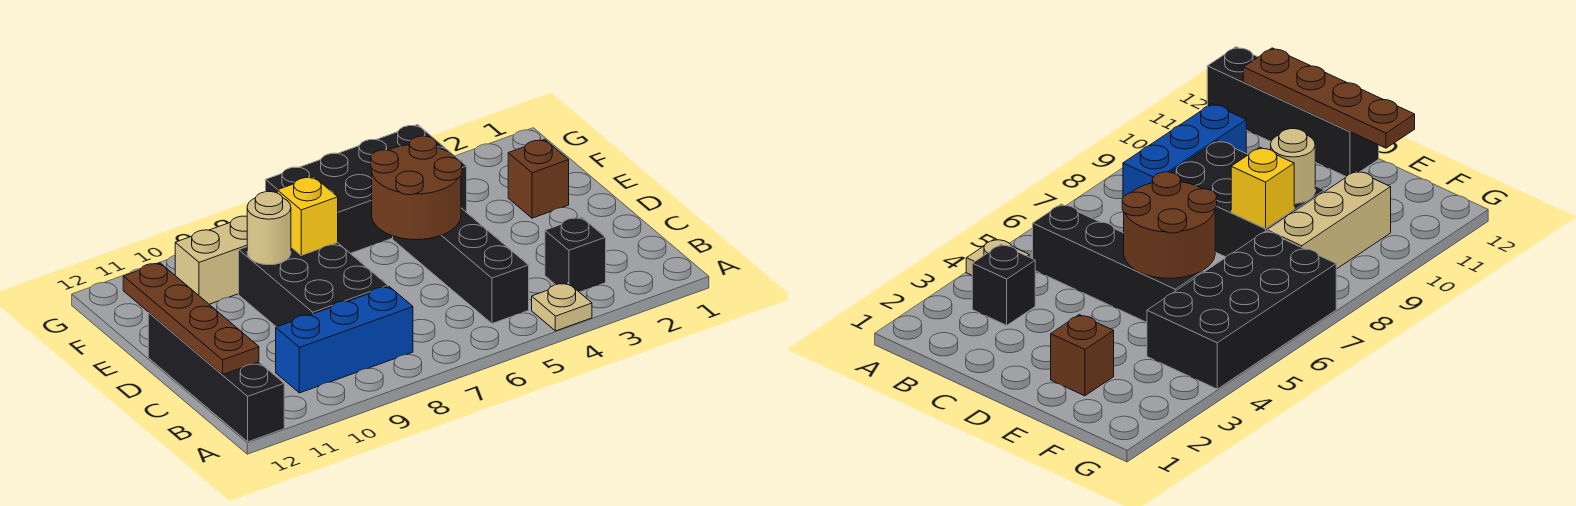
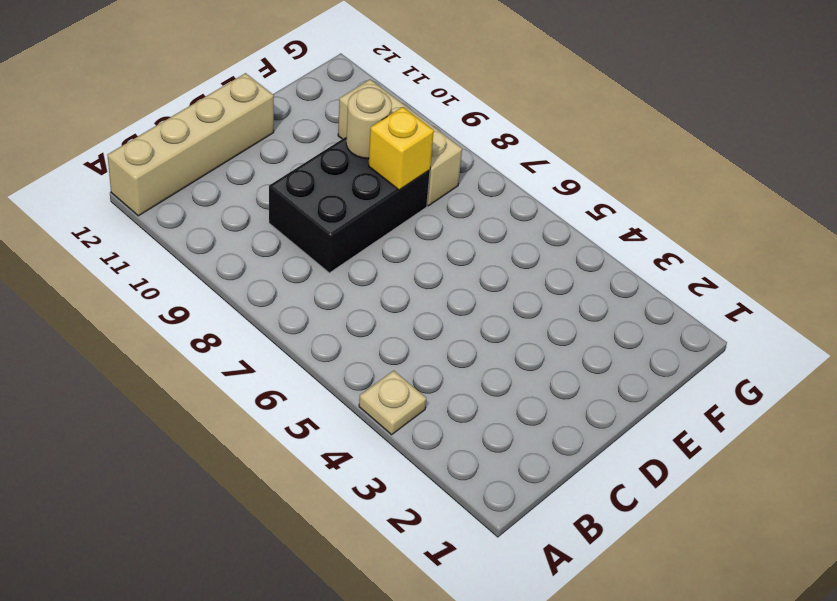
tan 1x4 brick [107,73,274,216] -> black 1x4 brick [148,313,284,442]
none -> black 1x1 brick [545,217,606,292]
none -> black 1x4 brick [393,208,529,324]
none -> blue 1x3 brick [276,287,413,393]

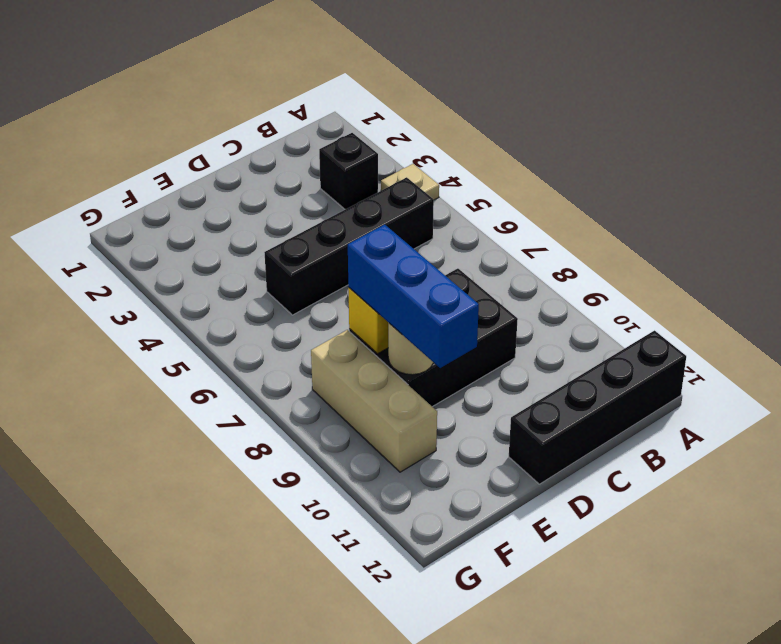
blue 1x3 brick [348,225,479,368] -> blue 1x3 brick moved to [276,287,413,393]
none -> brown 1x1 brick [508,140,569,218]
none -> black 2x4 brick [266,125,467,253]
none -> brown 1x4 plate [123,263,259,375]

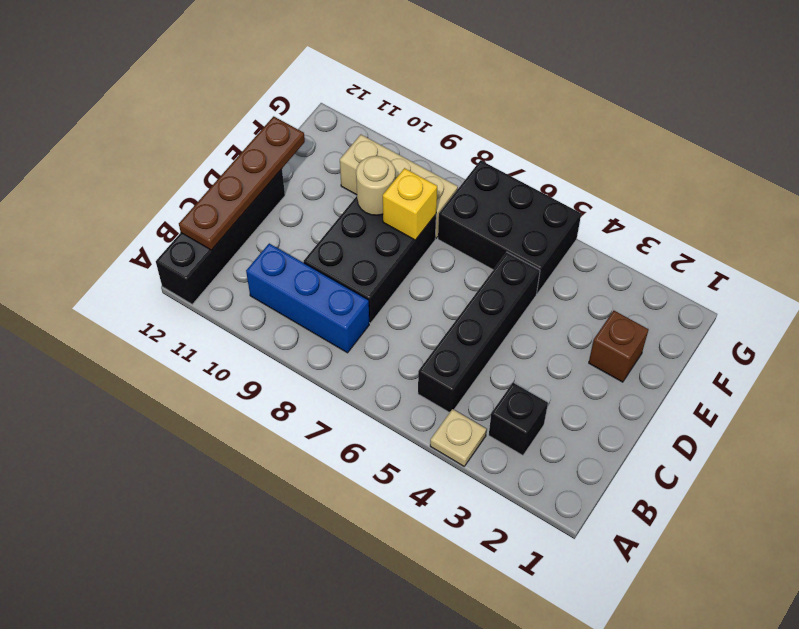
black 2x3 brick [438,160,581,294] -> black 2x4 brick [266,125,467,253]
none -> brown 2x2 round brick [371,136,462,240]

